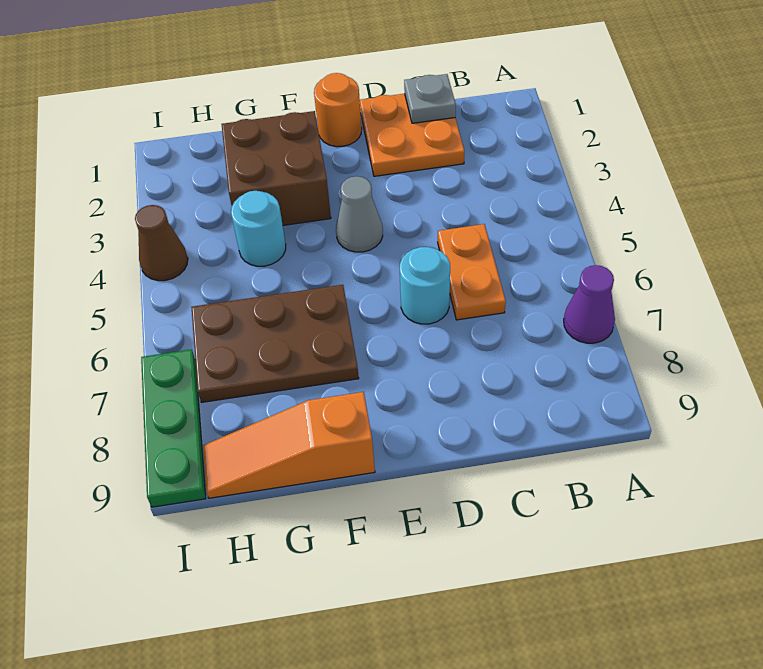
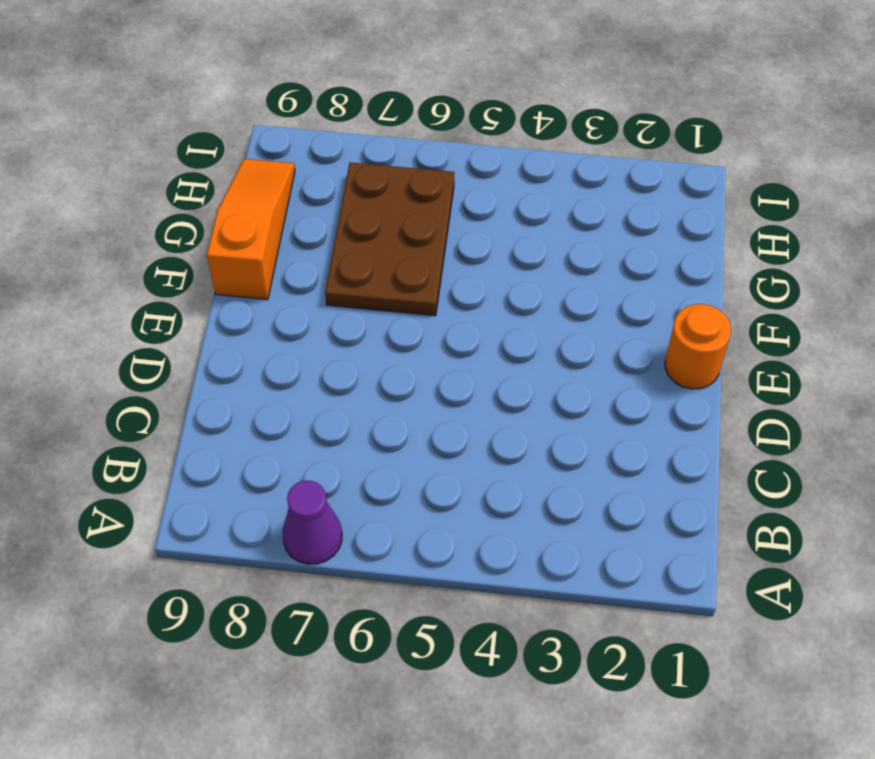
none -> orange 2x2 plate [360,94,465,176]
none -> orange 1x2 plate [438,224,506,320]
none -> cyan 1x1 round brick [400,247,450,324]

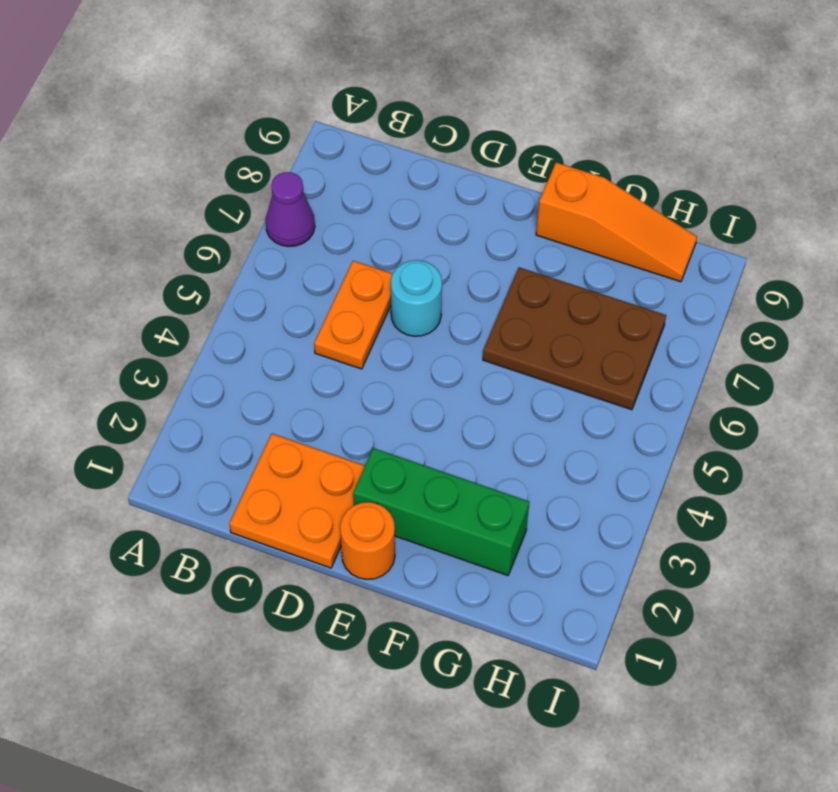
green 1x3 brick [353,448,529,575] -> brown 2x2 brick [222,111,331,225]
none -> grey 1x1 cone [336,176,383,252]
none -> cyan 1x1 round brick [231,191,286,266]
none -> brown 1x1 cone [135,205,188,281]

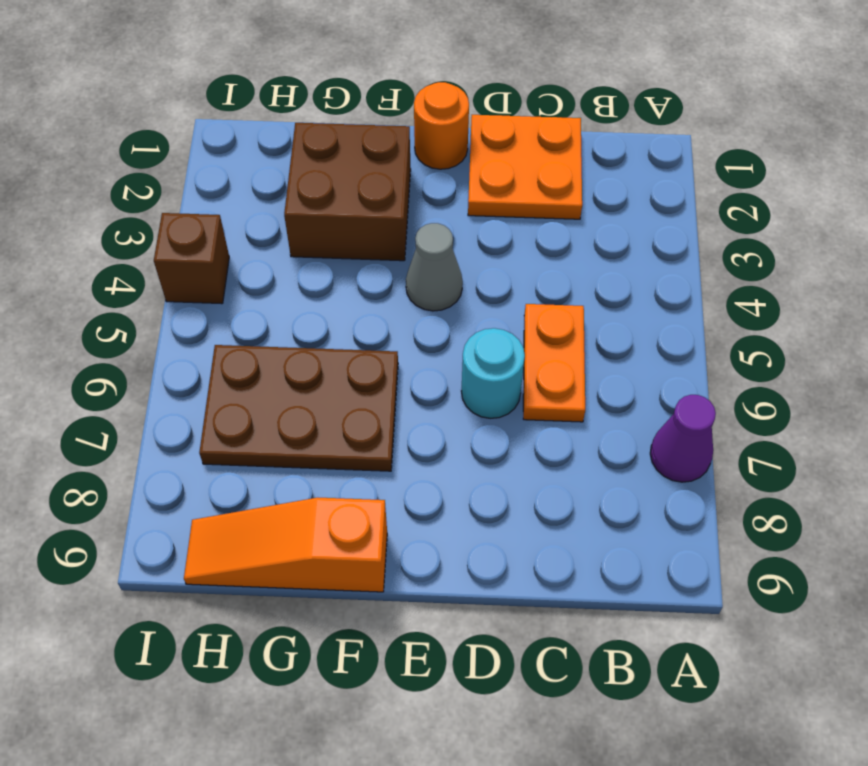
brown 1x1 brick [154,213,229,304] -> brown 1x1 cone [135,205,188,281]
none -> cyan 1x1 round brick [231,191,286,266]
none -> green 1x3 plate [141,349,206,507]
none -> grey 1x1 plate [404,74,456,123]

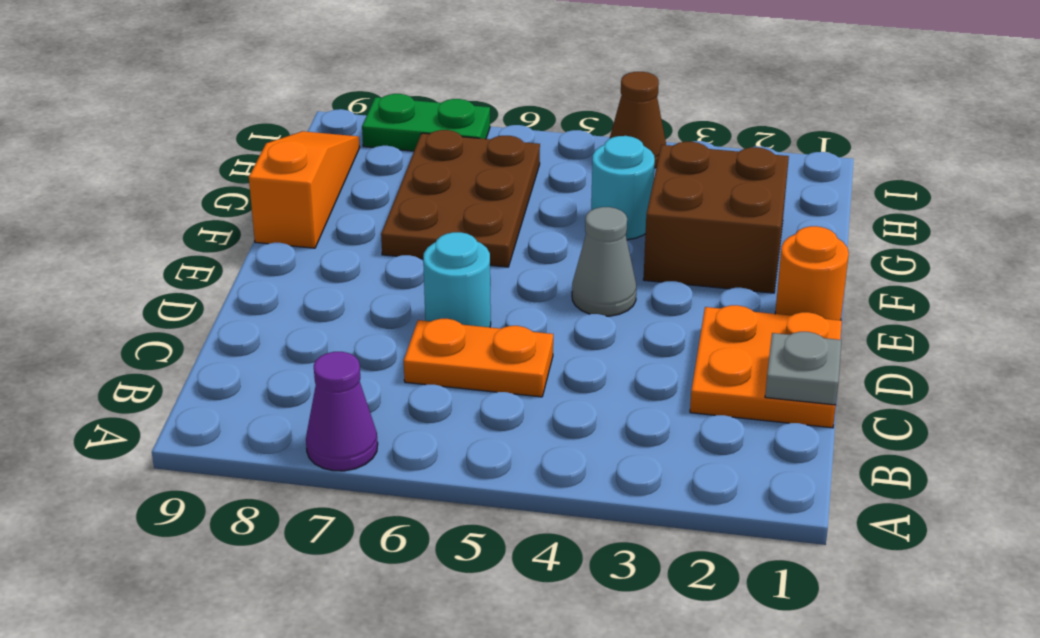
green 1x2 plate [362,94,490,151] -> green 1x3 plate [141,349,206,507]

